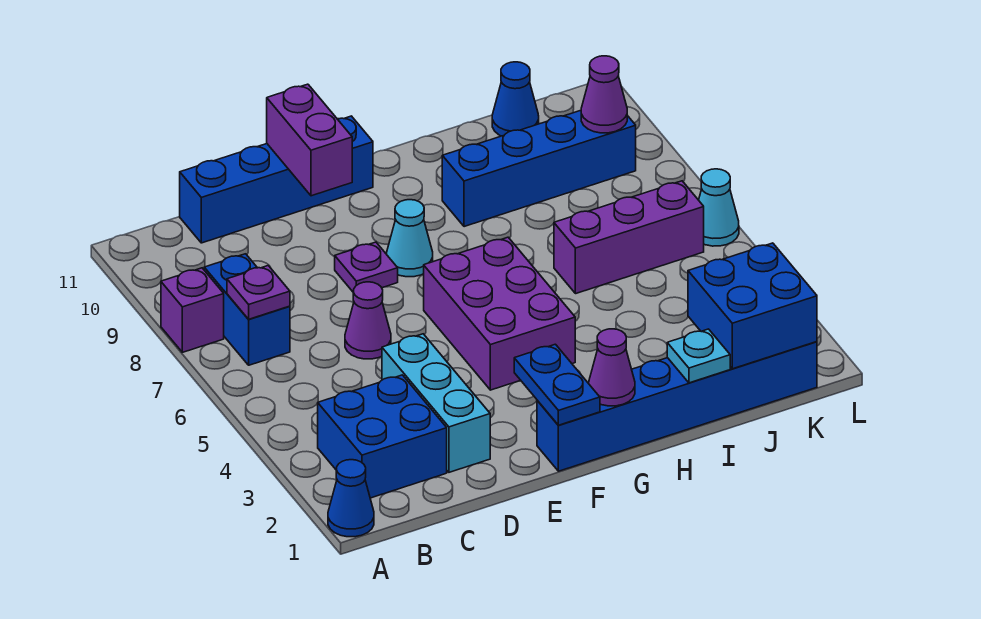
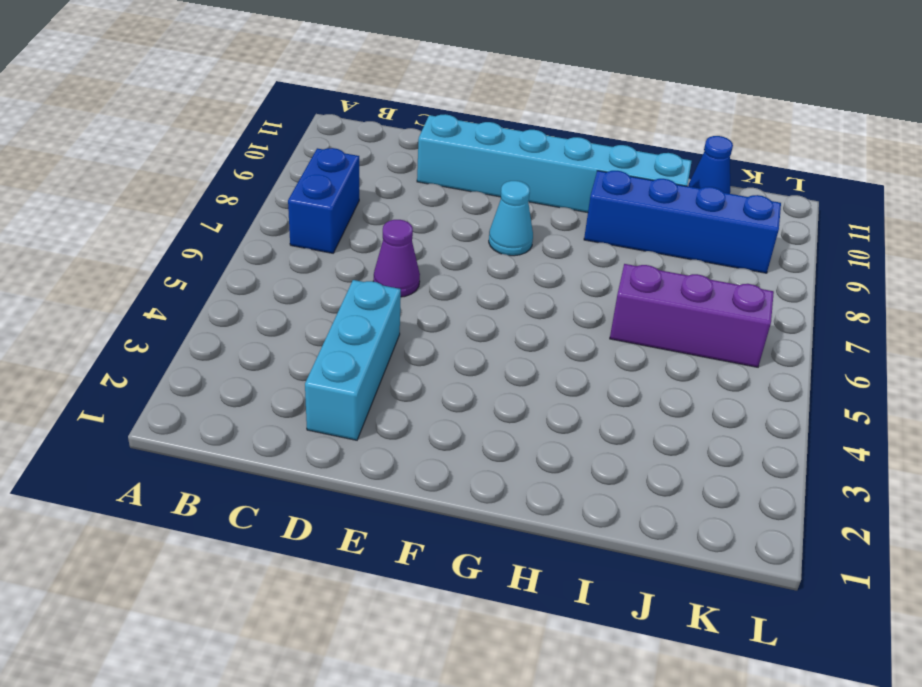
cyan 1x6 brick [417,114,692,213] -> none
none -> blue 1x1 cone [328,460,374,537]
none -> purple 1x1 brick [161,268,224,352]
none -> blue 2x2 brick [318,375,447,498]

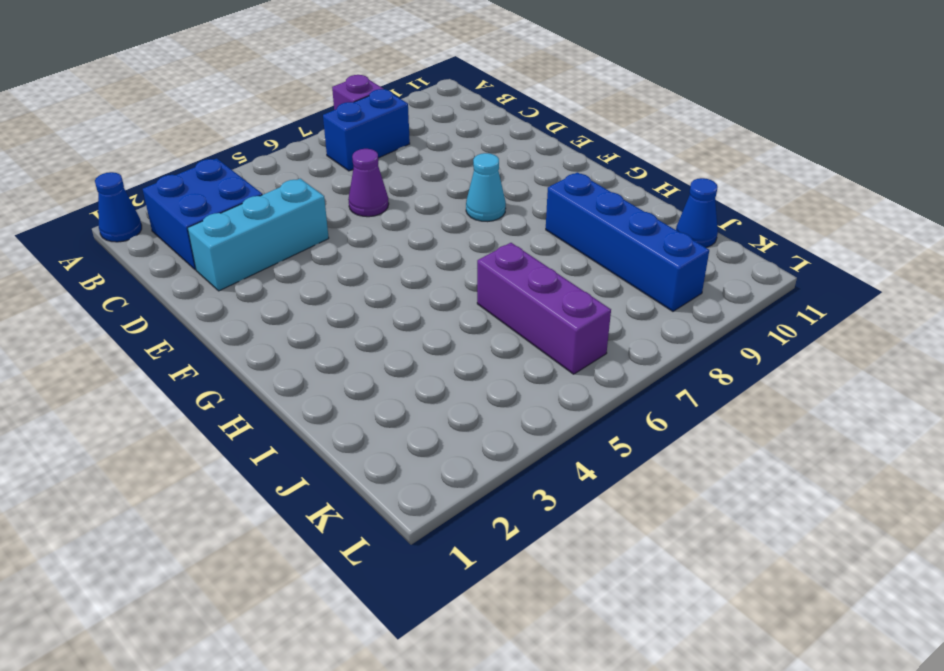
none -> blue 1x4 brick [180,116,373,243]
none -> purple 1x1 plate [335,242,398,292]
none -> blue 1x6 brick [537,342,817,471]

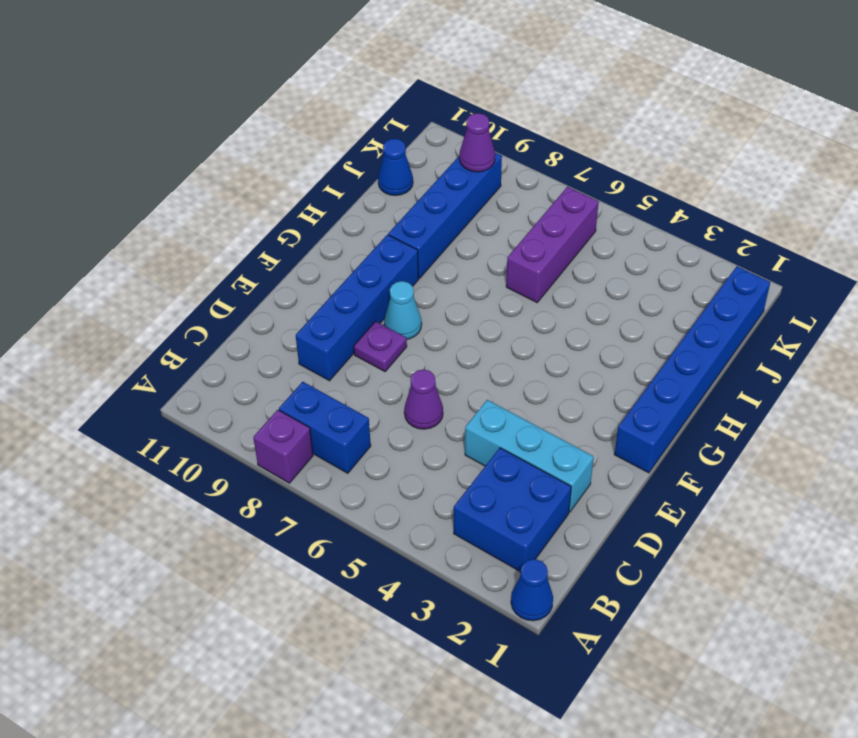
blue 1x4 brick [296,235,419,381] -> blue 1x4 brick moved to [180,116,373,243]
none -> purple 2x3 brick [424,237,575,390]
none -> cyan 1x1 cone [699,169,739,246]
none -> purple 1x1 plate [227,266,290,319]

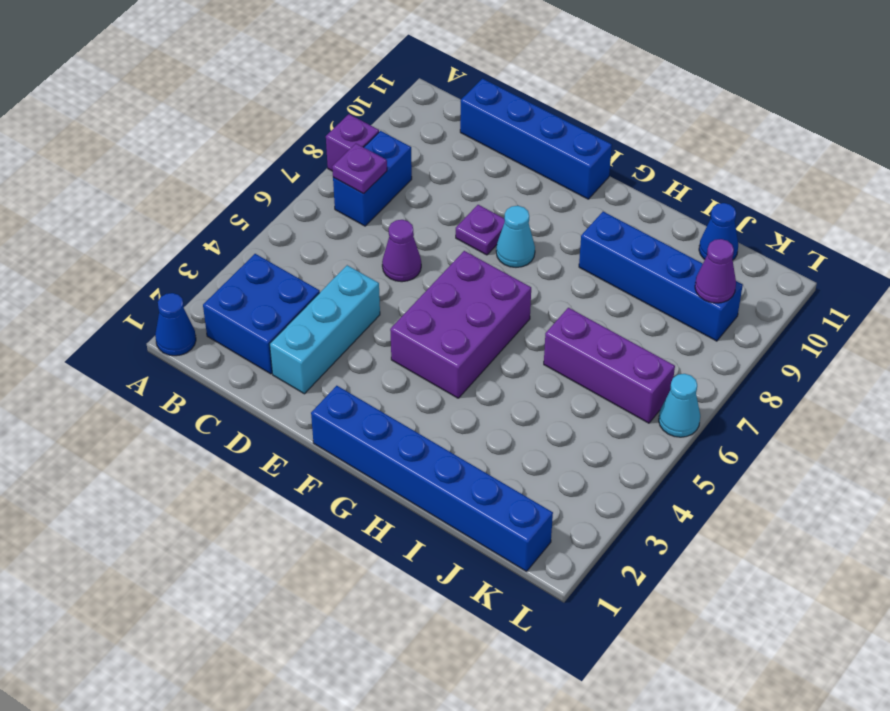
none -> purple 1x2 brick [267,84,352,196]
none -> blue 1x2 plate [514,344,600,425]
none -> purple 1x1 cone [589,329,635,406]

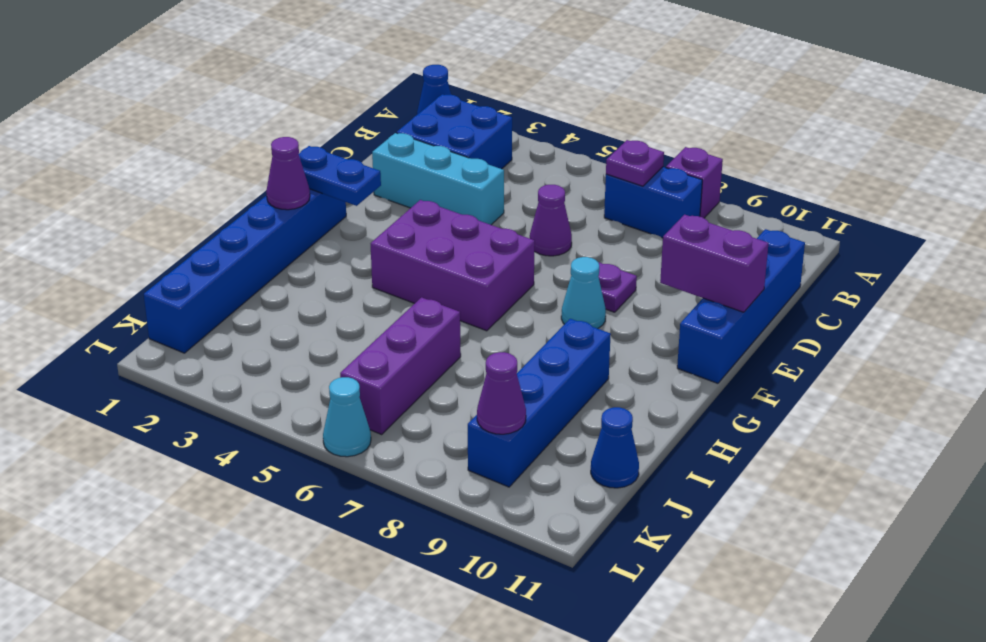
none -> cyan 1x1 plate [667,329,730,383]
none -> blue 2x2 brick [688,243,817,369]

